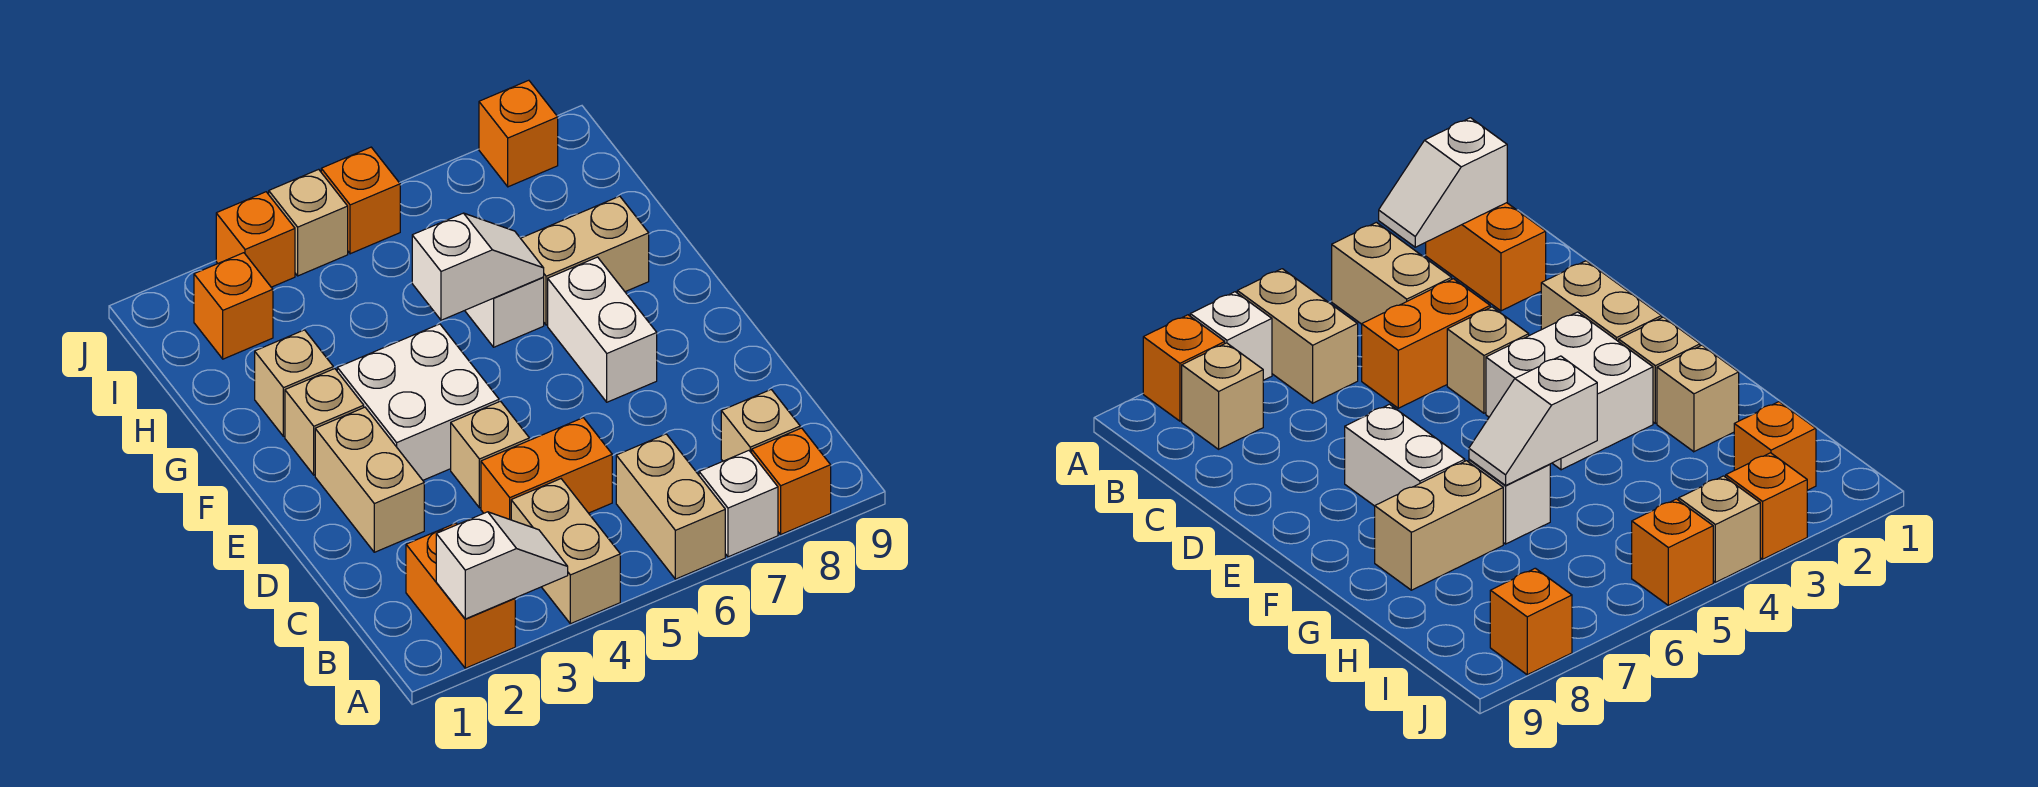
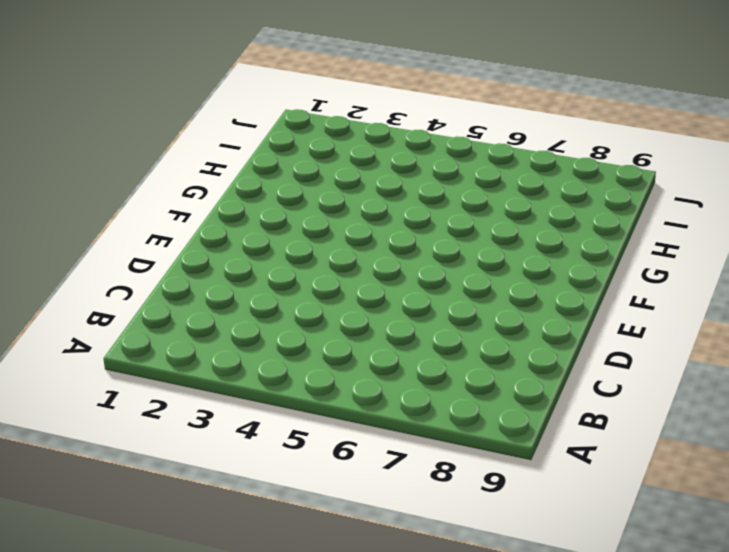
none -> orange 1x2 brick [406,523,515,668]
none -> tan 1x2 brick [511,479,620,624]
none -> tan 1x2 brick [616,434,725,579]

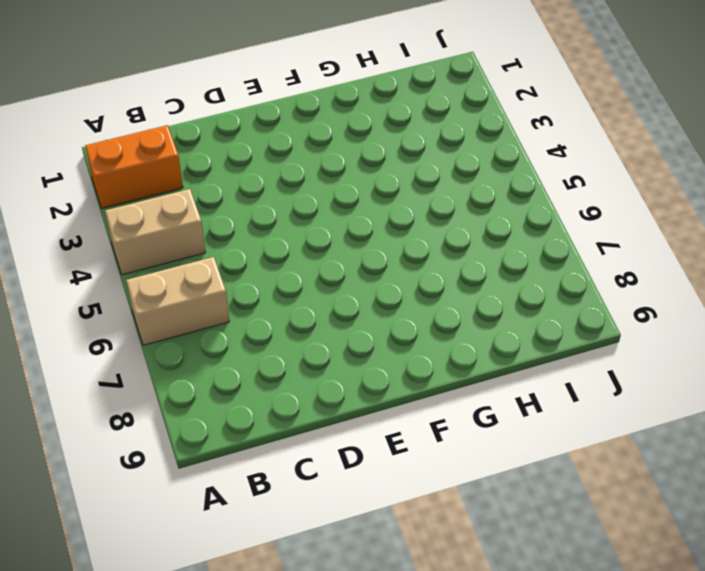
none -> white 1x1 brick [699,451,778,557]
none -> orange 1x1 brick [752,428,831,534]
none -> tan 1x1 brick [721,390,800,461]

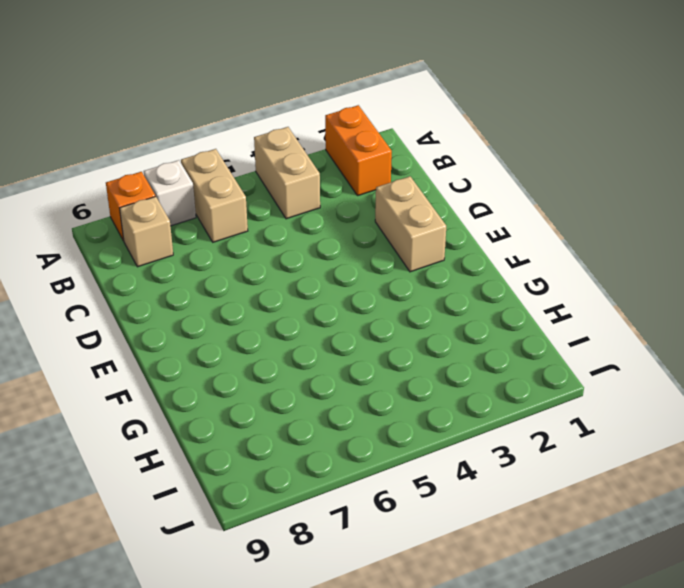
none -> orange 1x2 brick [481,418,612,520]
none -> tan 1x1 brick [451,401,529,508]
none -> white 2x2 brick [337,324,499,480]

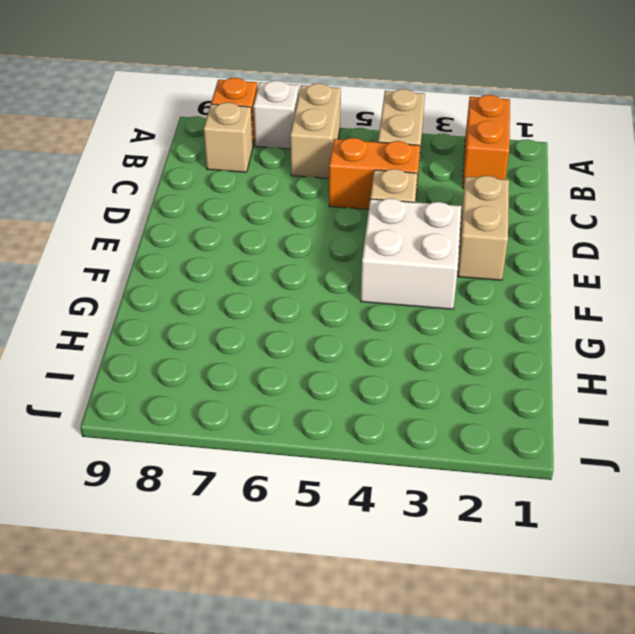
none -> white 1x2 brick [548,257,657,402]
none -> tan 1x1 brick [285,369,364,475]
none -> tan 1x1 brick [255,330,333,436]

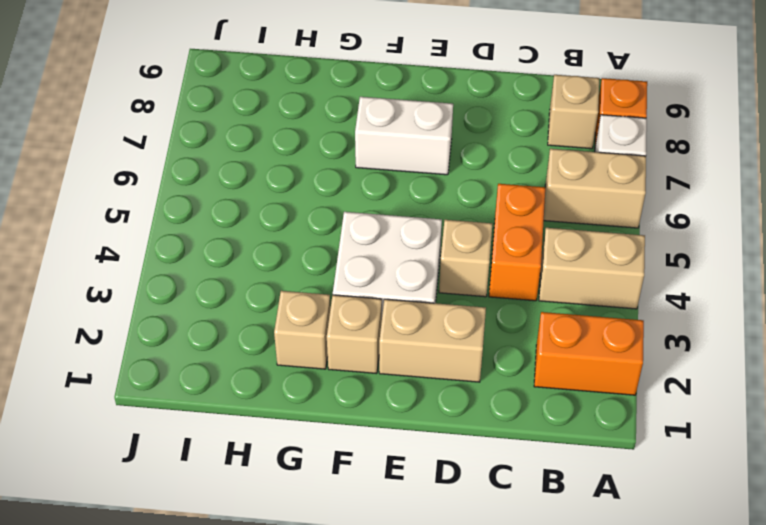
none -> white 1x1 brick [465,277,544,347]
none -> tan 1x2 brick [521,196,649,325]
none -> orange 1x1 brick [194,253,273,359]

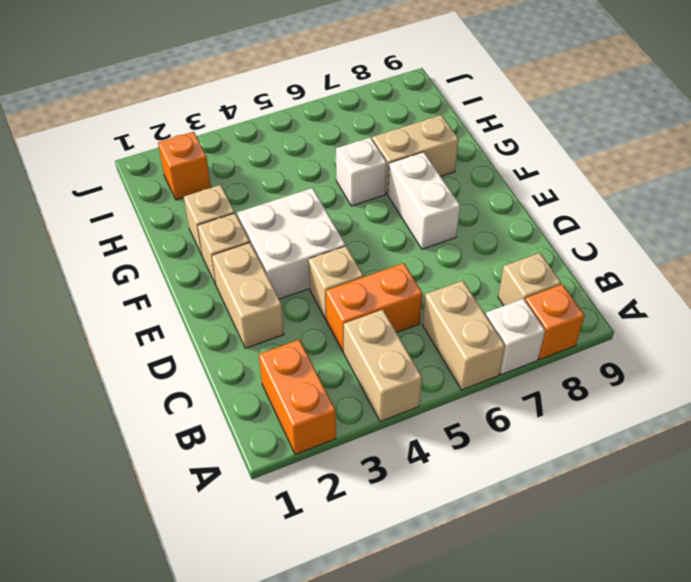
none -> orange 1x1 brick [216,192,295,287]
none -> tan 1x1 brick [269,169,348,276]
none -> orange 1x1 brick [321,147,400,254]

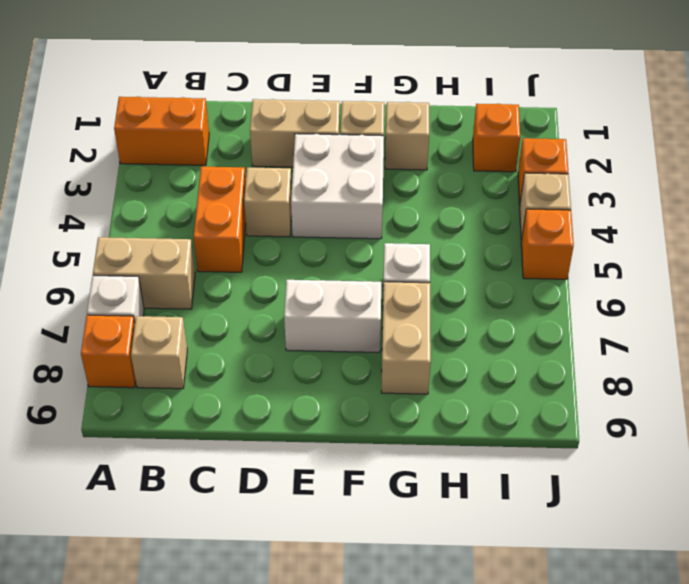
none -> tan 1x2 brick [511,479,620,624]
none -> orange 1x1 brick [479,80,558,187]
none -> white 1x2 slope [436,512,568,619]

